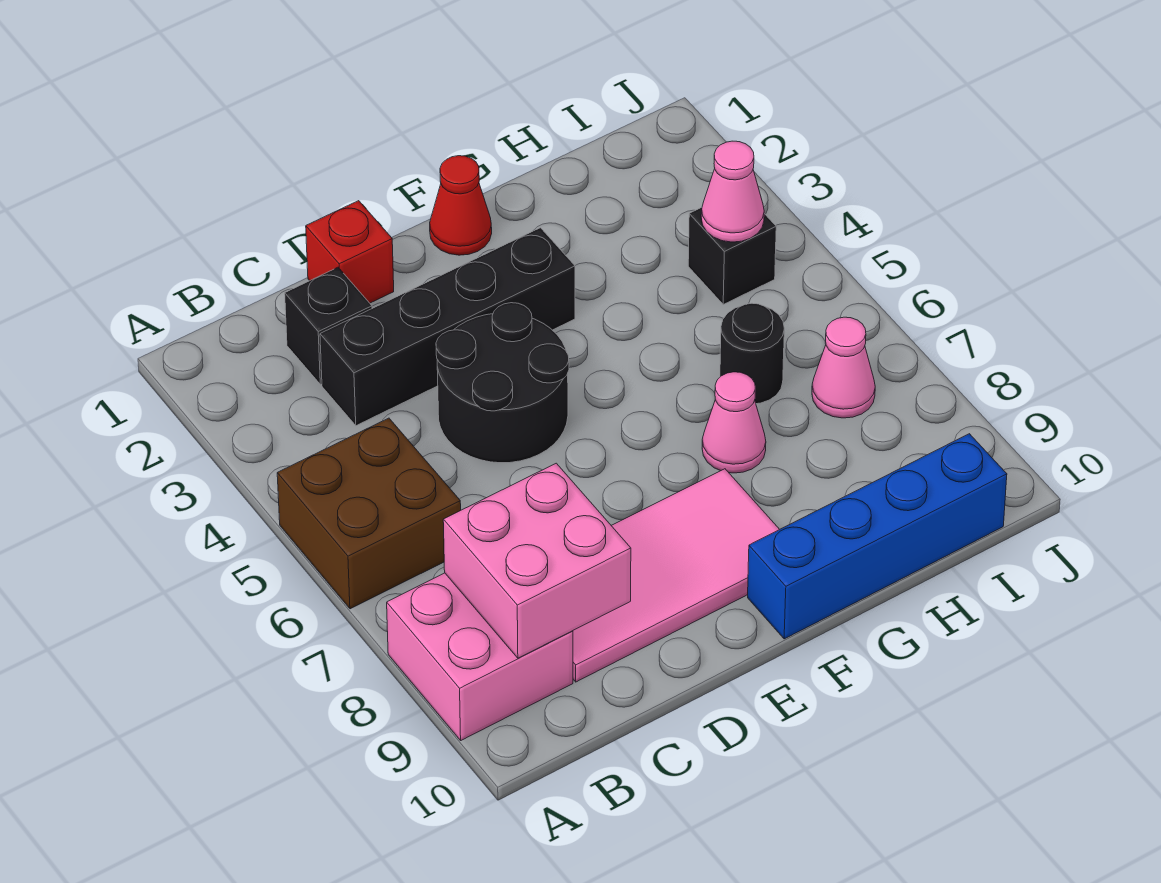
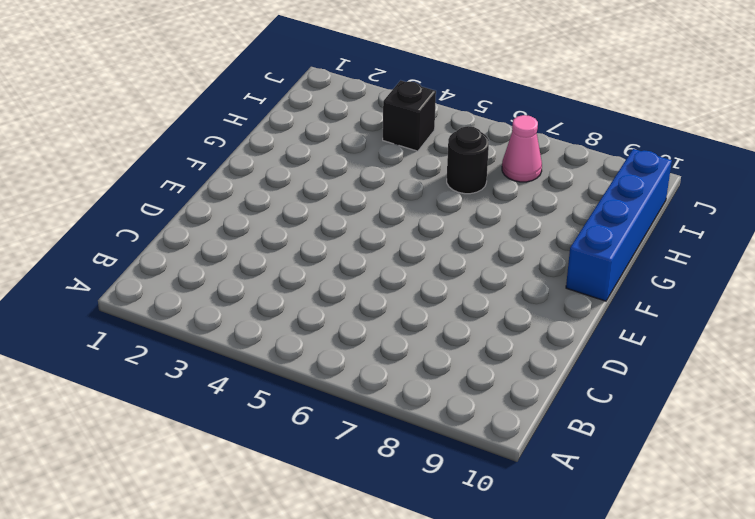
none -> brown 2x2 brick [277,418,461,609]
none -> pink 2x2 brick [387,573,573,740]
none -> black 1x1 brick [285,267,372,384]

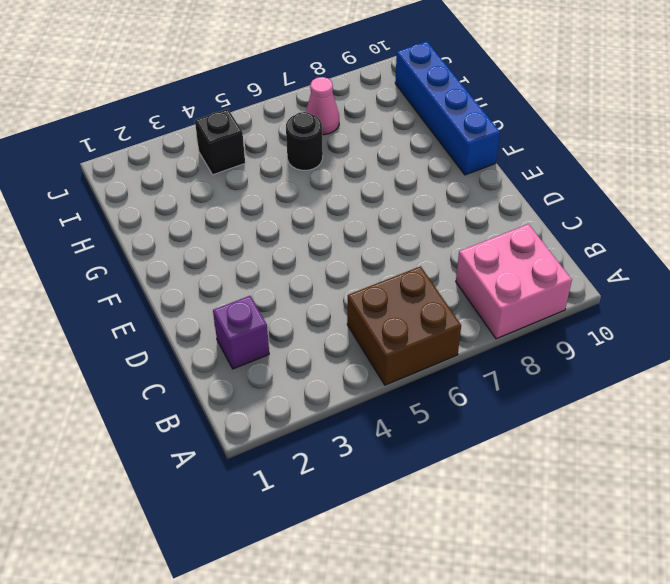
purple 1x1 brick [213,296,269,369] -> black 1x1 brick [285,267,372,384]
none -> black 1x4 brick [320,228,575,426]
none -> pink 2x4 tile [573,469,780,682]
none -> red 1x1 brick [306,201,394,303]

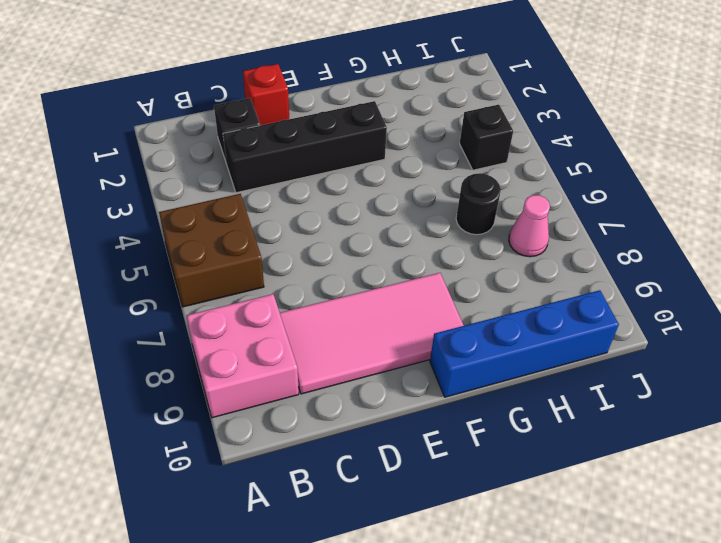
none -> black 2x2 round brick [436,303,569,463]
none -> red 1x1 cone [430,156,492,255]
none -> pink 1x1 cone [702,372,766,473]

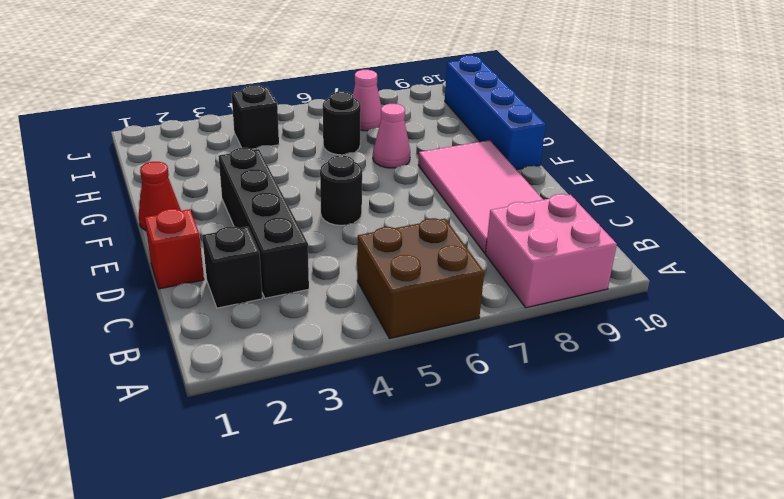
black 1x1 round brick [320,155,362,225] -> black 2x2 round brick [436,303,569,463]
none -> pink 2x2 brick [443,463,631,658]
none -> pink 1x1 cone [701,141,764,242]

